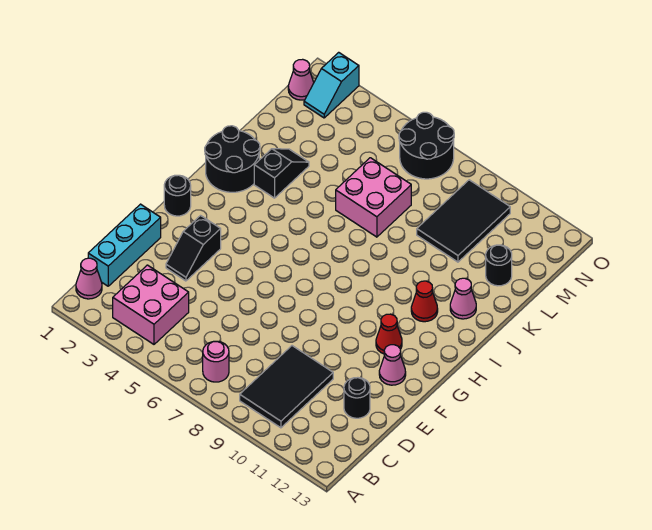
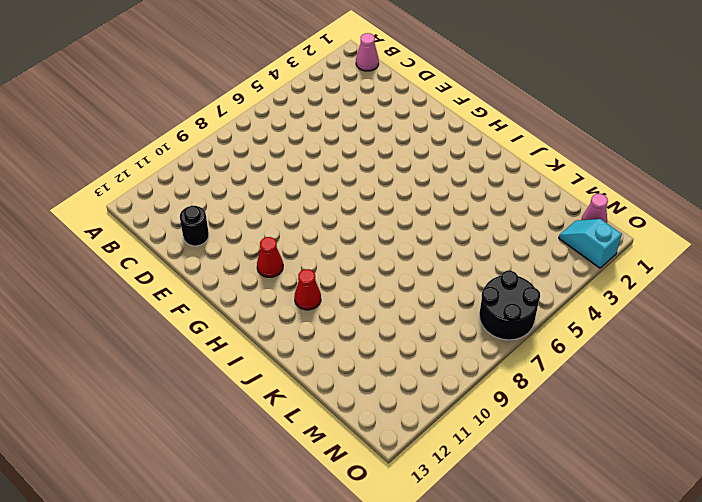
none -> pink 2x2 brick [113,265,189,344]
none -> pink 1x1 round brick [203,341,229,382]
none -> black 2x3 tile [240,346,333,428]

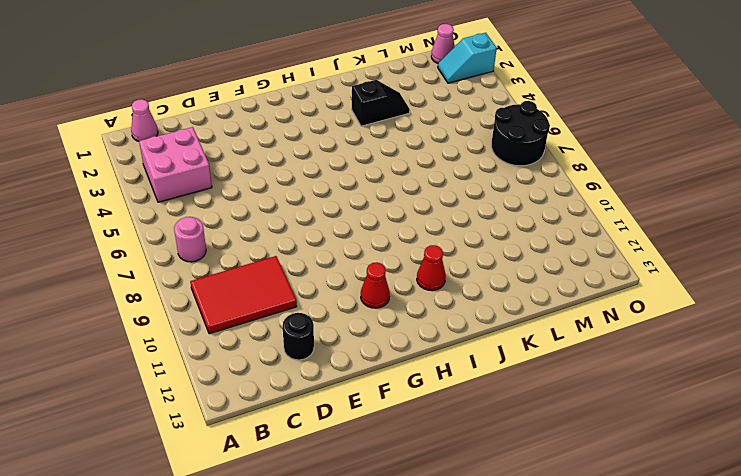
red 2x3 tile [190,256,297,334] -> black 2x3 tile [240,346,333,428]
none -> cyan 1x3 brick [88,204,161,286]
none -> black 1x2 slope [166,216,221,281]
none -> pink 1x1 cone [379,345,406,385]

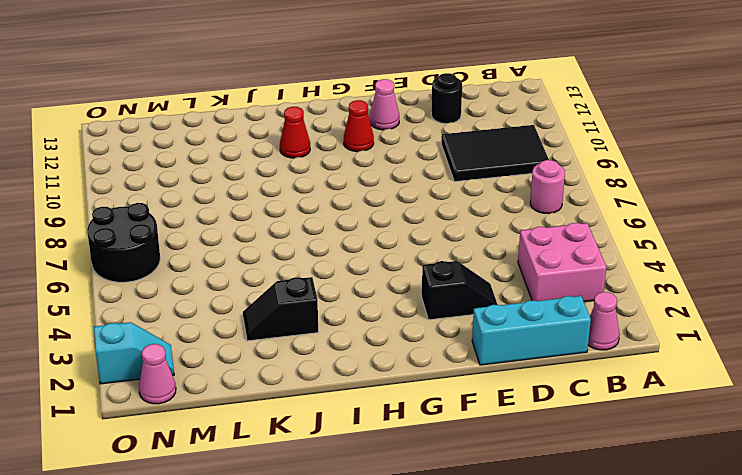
none -> black 1x1 round brick [164,175,191,216]
none -> black 2x2 round brick [205,126,260,192]
none -> pink 1x1 cone [450,278,476,319]

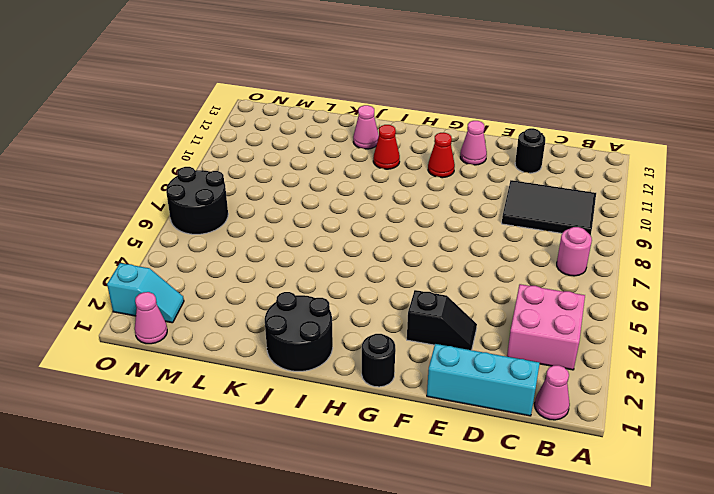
none -> black 1x2 slope [254,149,309,198]
none -> pink 2x2 brick [336,158,411,237]
none -> black 2x3 tile [417,180,510,262]

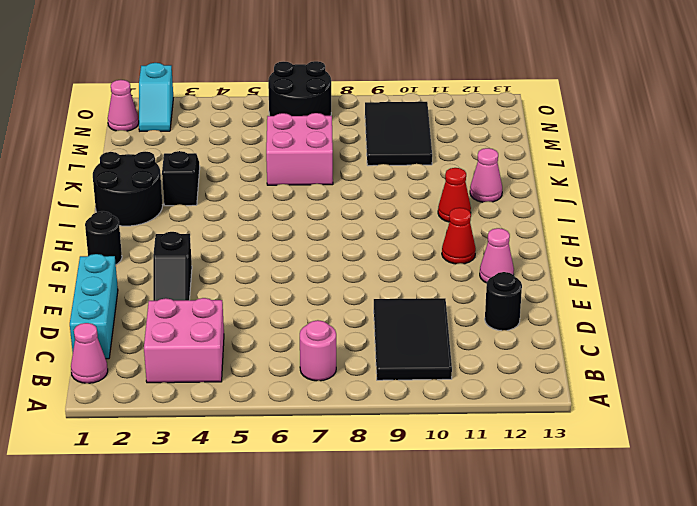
none -> black 1x1 round brick [486,245,512,286]

